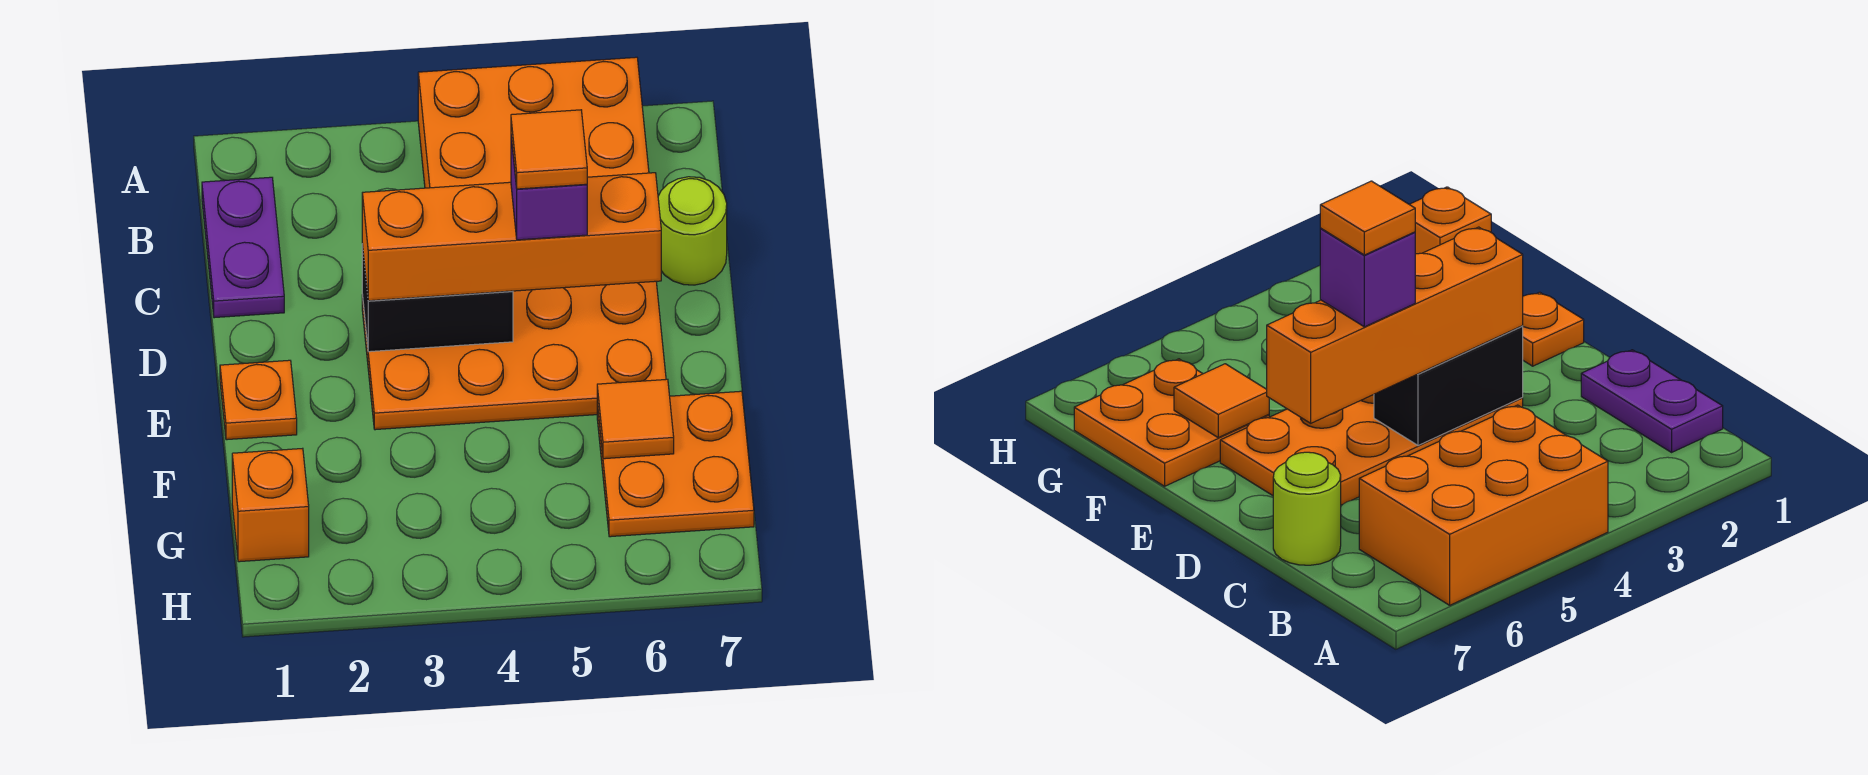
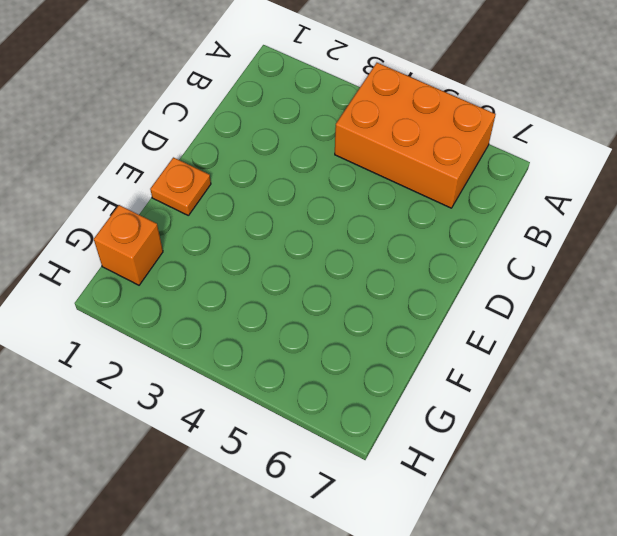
none -> purple 1x2 plate [202,177,284,318]
none -> lime 1x1 round brick [658,177,727,285]
none -> orange 2x4 plate [362,281,666,430]

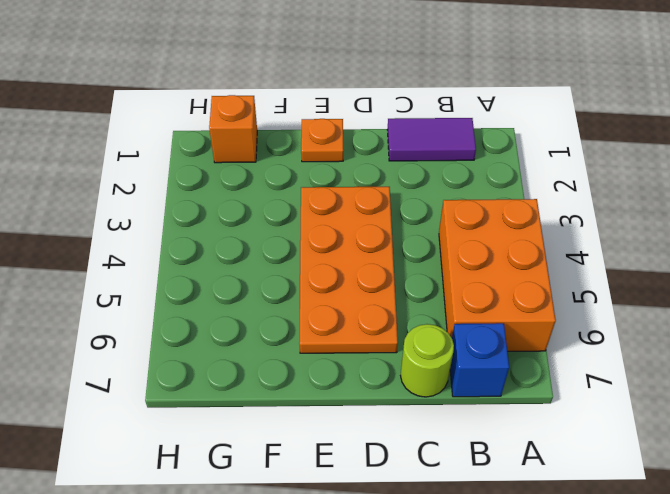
purple 1x2 tile [387,118,476,161] -> purple 1x2 plate [202,177,284,318]
blue 1x1 brick [450,323,509,397] -> none
none -> orange 2x2 plate [597,391,754,537]
none -> black 1x2 brick [362,244,513,352]
none -> orange 1x1 tile [597,379,674,459]

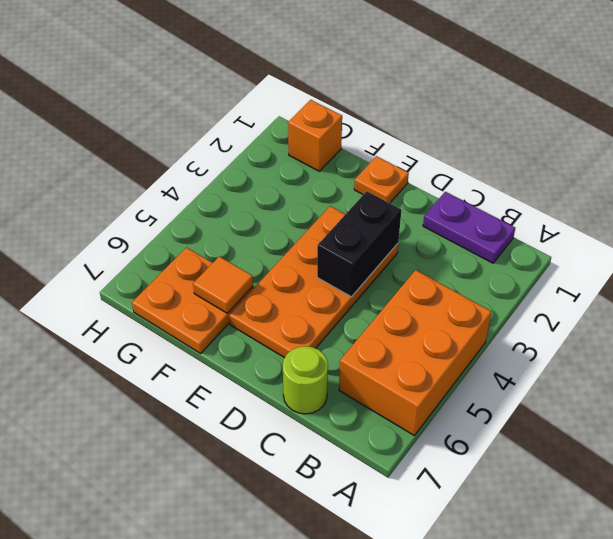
none -> orange 1x4 brick [362,173,661,301]
none -> purple 1x1 brick [511,138,587,240]
none -> orange 1x1 tile [511,110,587,189]

